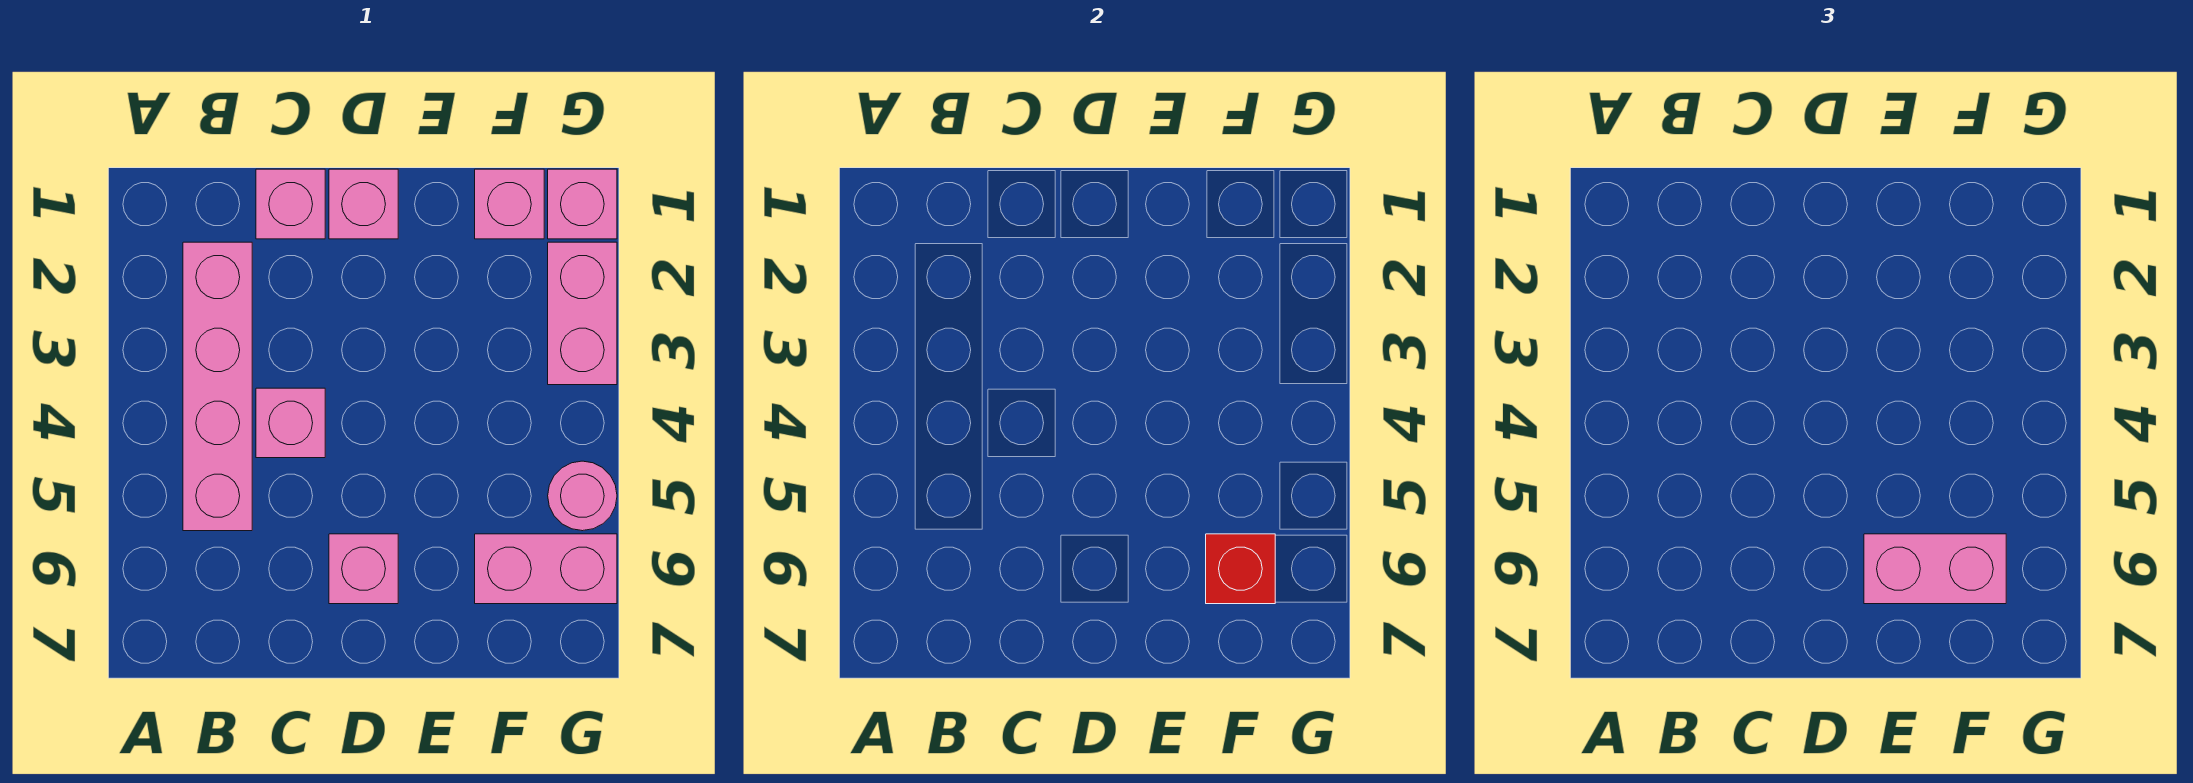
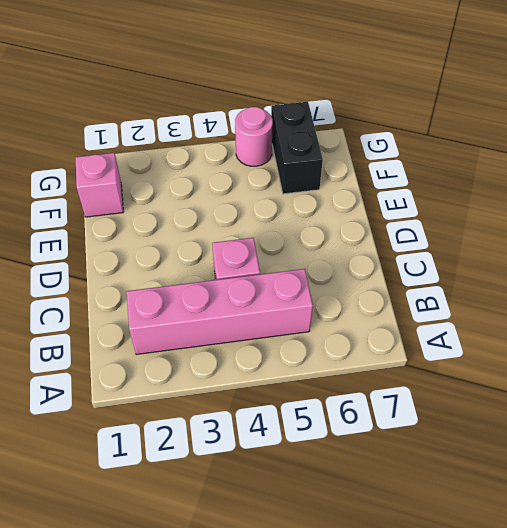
black 1x2 brick [271,102,323,194] -> pink 1x2 brick [475,534,617,604]
none -> pink 1x1 brick [256,169,325,239]
none -> pink 1x1 brick [329,169,398,239]
none -> pink 1x1 brick [329,534,398,604]

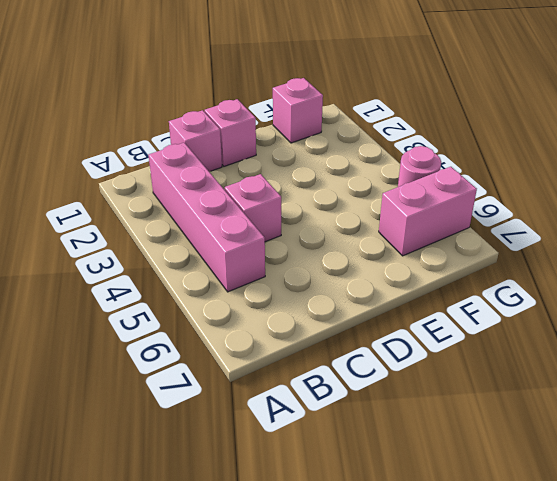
none -> pink 1x1 brick [329,534,398,604]
none -> pink 1x1 brick [548,169,617,239]
none -> pink 1x2 brick [548,242,617,385]

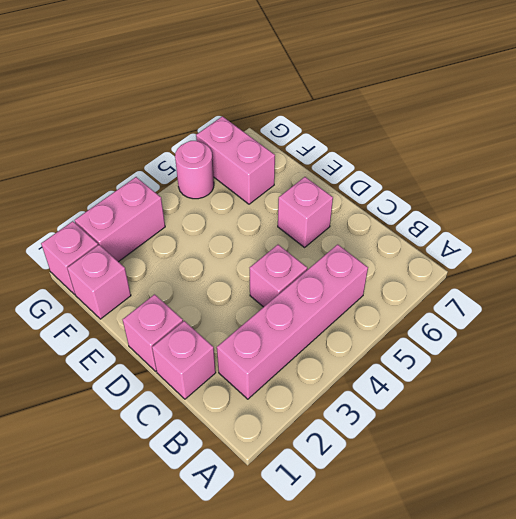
none -> red 1x1 brick [1206,534,1275,604]
none -> pink 1x2 brick [1864,534,2006,604]

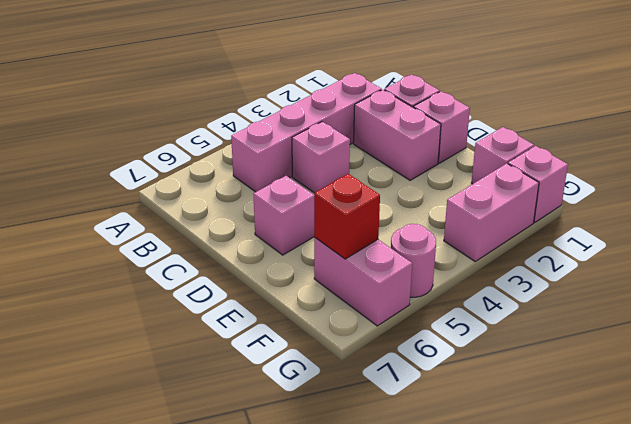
pink 1x2 brick [354,90,441,180] -> pink 1x2 brick moved to [1864,534,2006,604]

